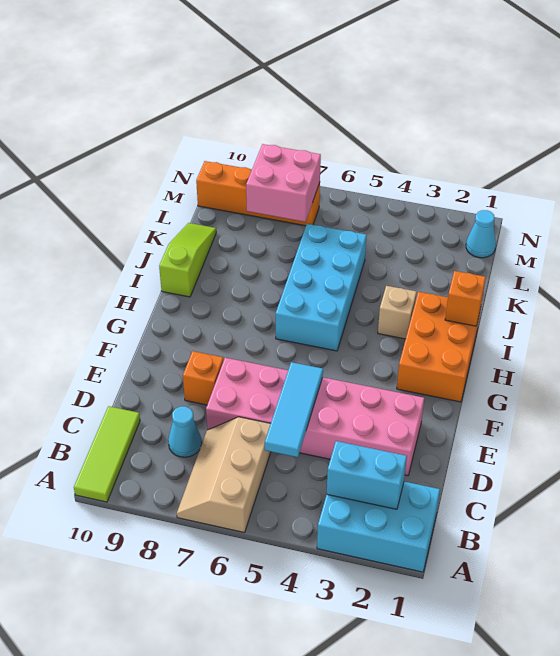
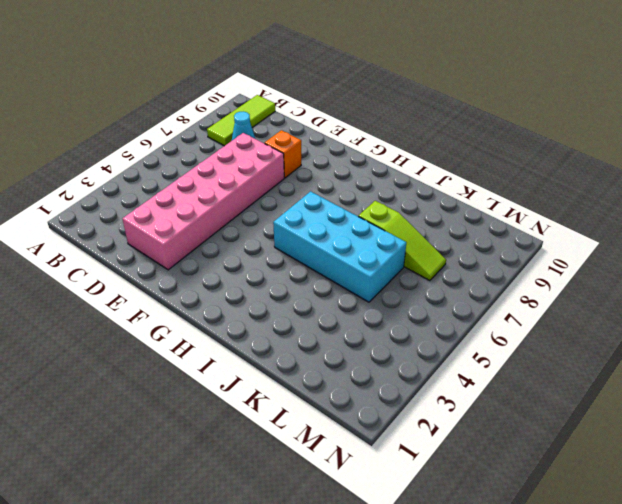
lime 1x3 tile [207,95,275,146] -> lime 1x3 tile turned to [74,406,140,502]
lime 1x3 slope [358,201,446,281] -> lime 1x3 slope moved to [159,223,216,297]
none -> cyan 2x3 brick [317,482,440,572]
none -> tan 2x3 slope [177,417,271,533]
none -> orange 2x3 brick [397,292,481,402]

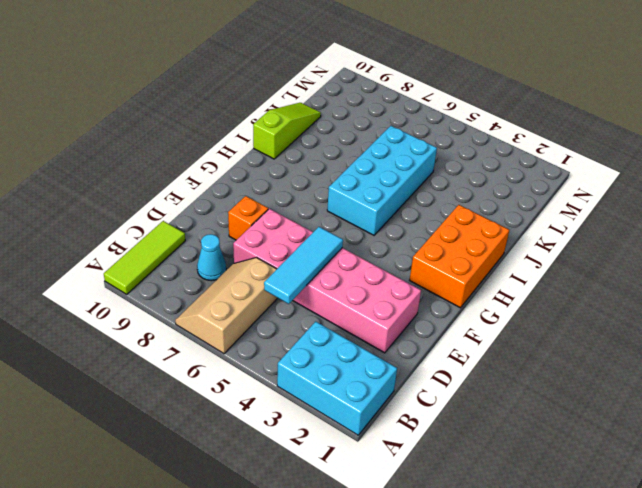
none -> tan 1x1 brick [378,286,417,339]
none -> cyan 1x1 cone [466,210,496,258]
none -> orange 1x4 brick [196,161,320,226]

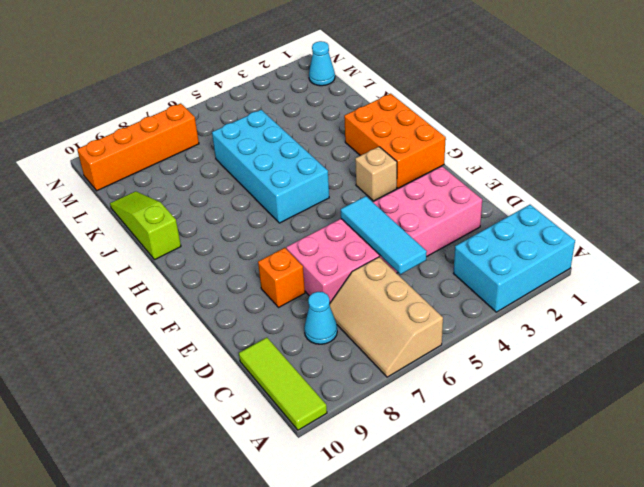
tan 1x1 brick [355,147,397,201] -> tan 1x1 brick moved to [378,286,417,339]
none -> cyan 1x2 brick [327,441,407,509]
none -> orange 1x1 brick [445,271,486,326]
none -> pink 2x2 brick [246,144,321,222]

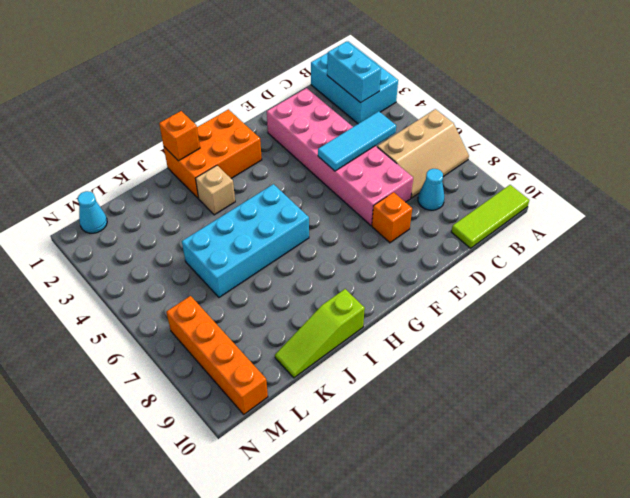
none -> pink 2x2 brick [246,144,321,222]

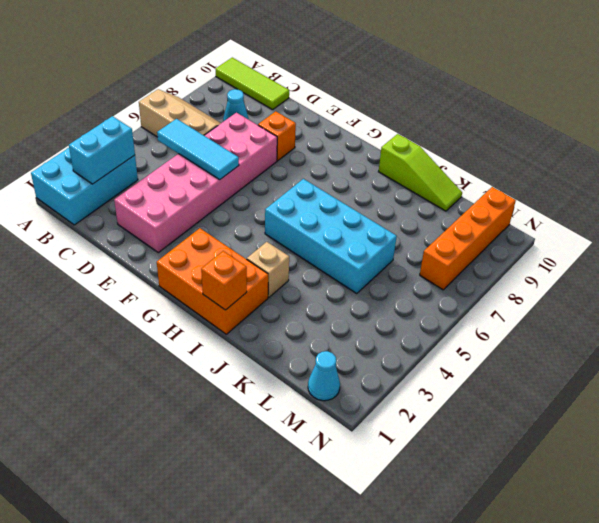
none -> pink 2x2 brick [246,144,321,222]

